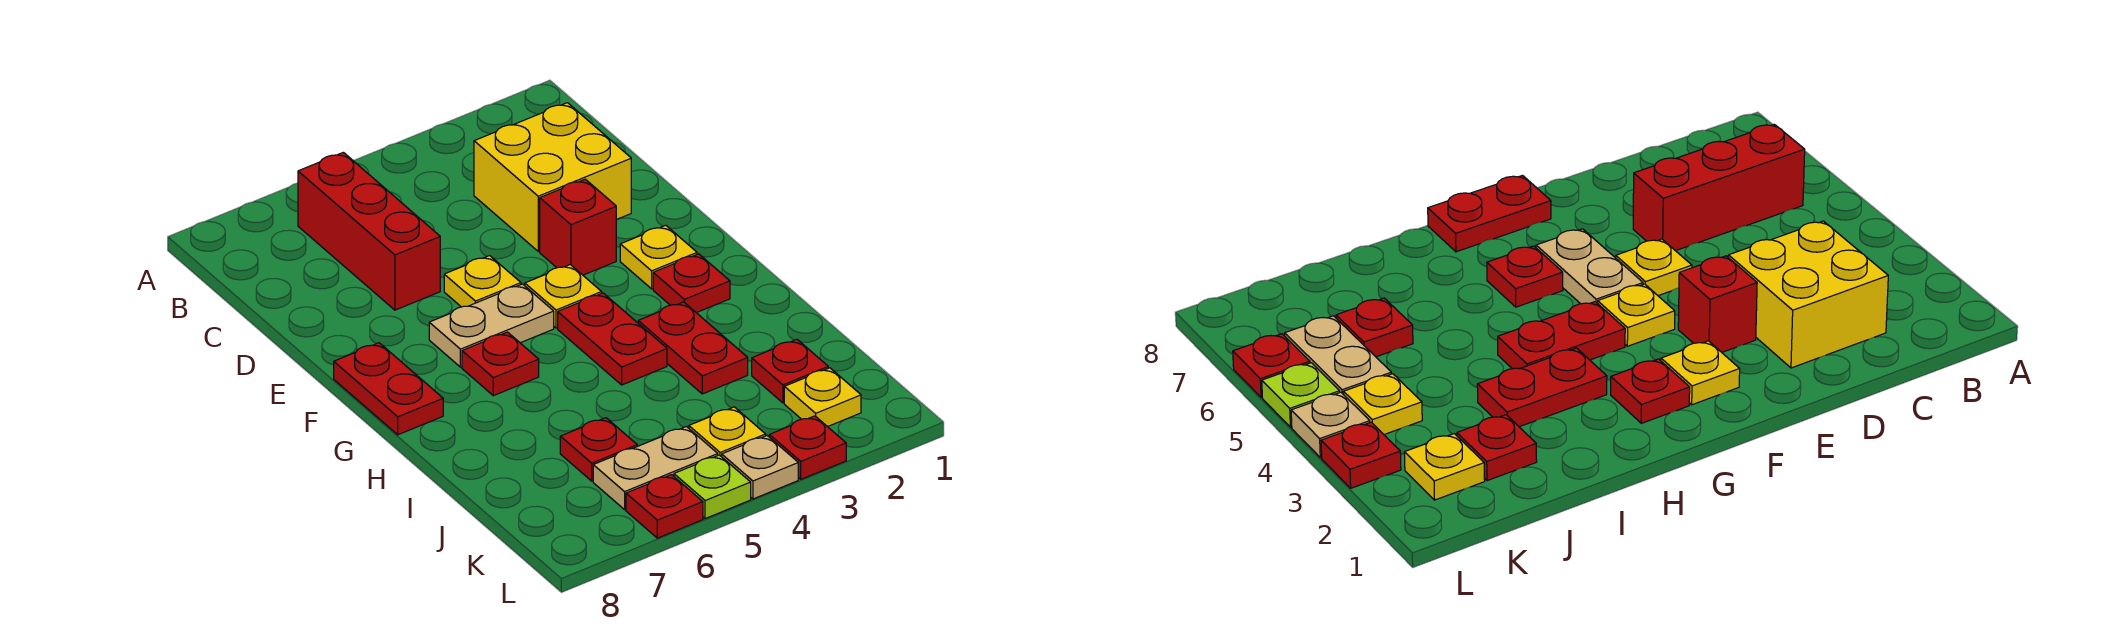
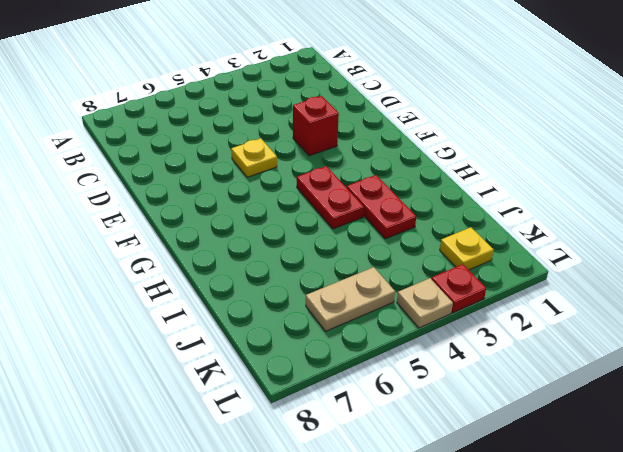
none -> red 1x3 brick [298,152,440,310]
none -> yellow 2x2 brick [474,103,631,251]
none -> yellow 1x1 plate [620,225,697,289]

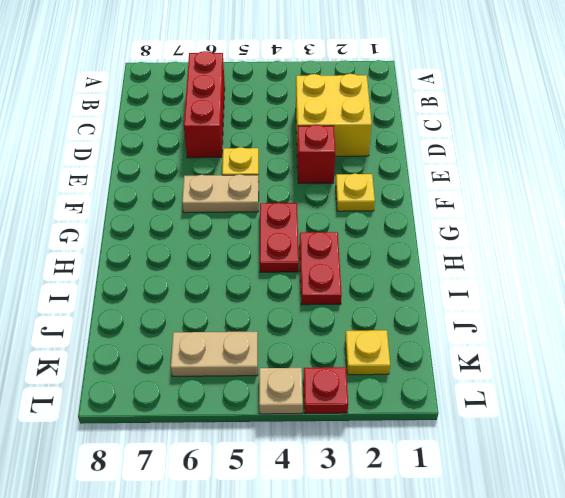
none -> yellow 1x1 plate [525,265,602,328]
none -> red 1x2 plate [334,343,443,435]
none -> red 1x1 plate [653,254,730,313]

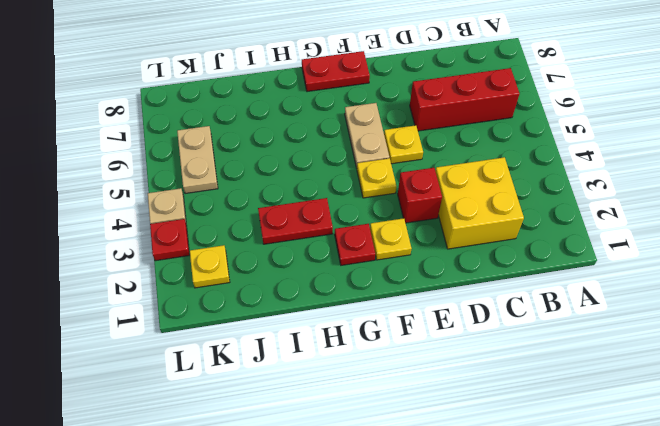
none -> red 1x2 plate [558,293,667,385]
none -> red 1x1 plate [462,332,539,396]
none -> red 1x1 plate [752,339,828,403]

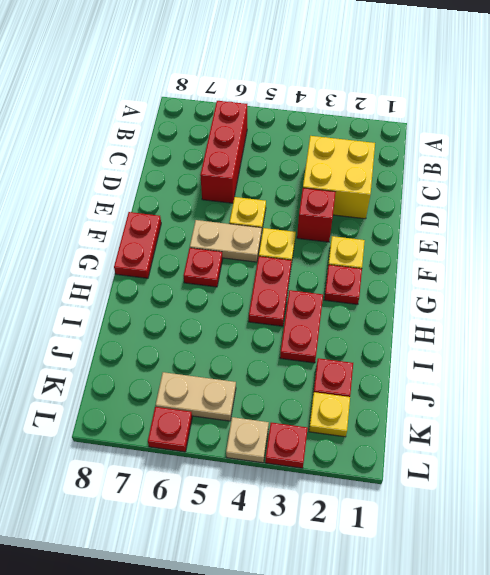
none -> red 1x1 plate [560,418,637,481]
none -> yellow 1x1 plate [689,407,766,457]
none -> lime 1x1 plate [674,455,751,519]

